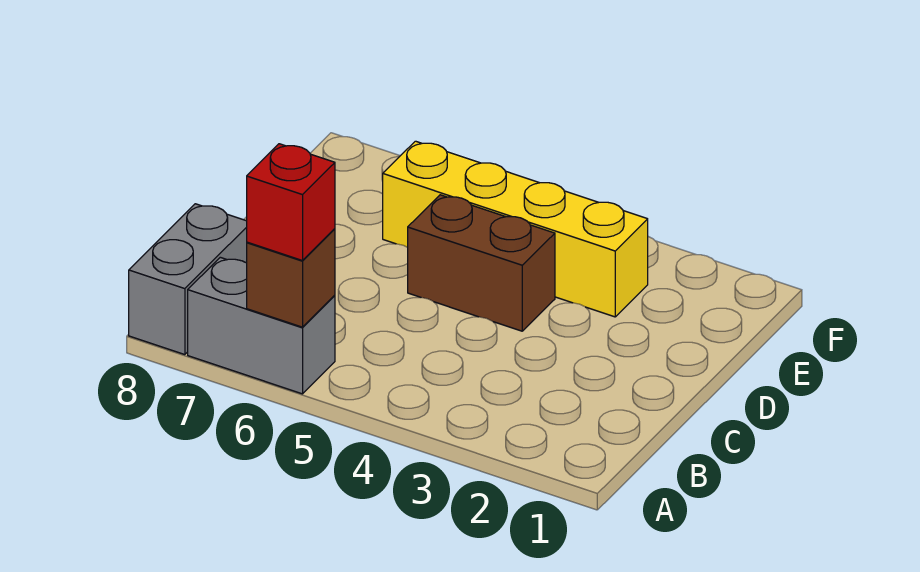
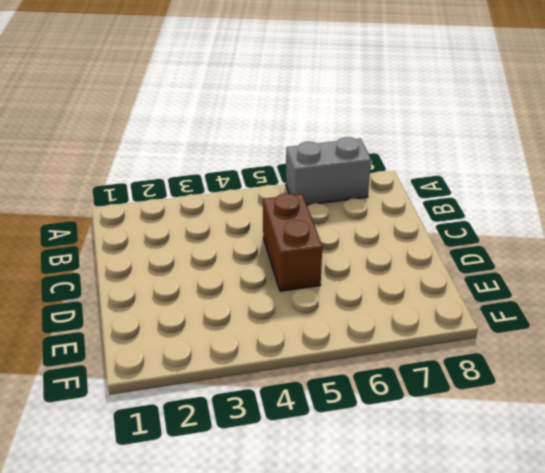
brown 1x2 brick [263,194,322,291] -> brown 1x2 brick turned to [408,195,555,331]
none -> grey 1x2 brick [129,204,247,355]
none -> yellow 1x4 brick [383,141,648,317]

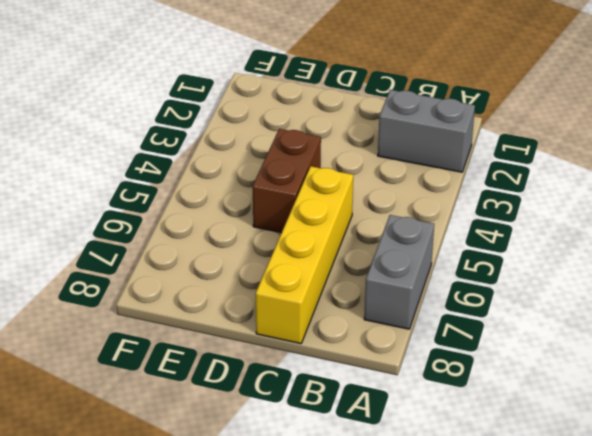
grey 1x2 brick [378,90,475,172] -> grey 1x2 brick moved to [129,204,247,355]
yellow 1x4 brick [256,166,353,344] -> yellow 1x4 brick moved to [383,141,648,317]
none -> brown 1x1 brick [247,229,335,327]
none -> red 1x1 brick [247,144,335,261]

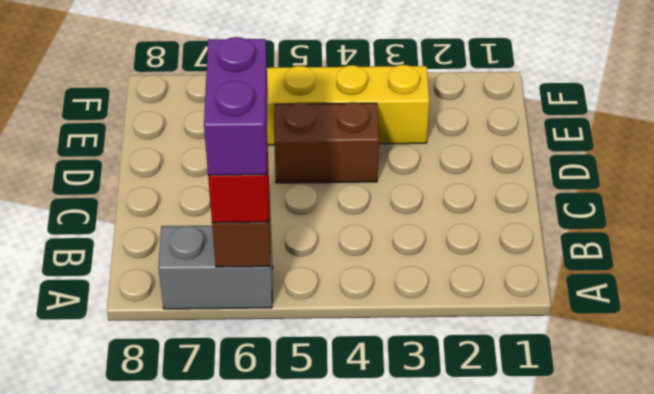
purple 1x2 brick [204,37,268,175] -> none
none -> grey 1x2 brick [129,204,247,355]

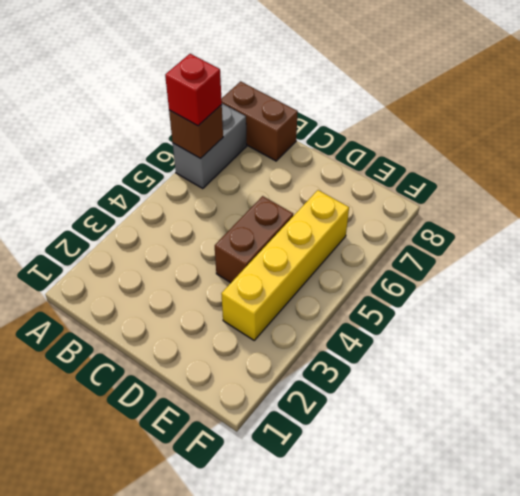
brown 1x2 brick [221,81,298,161] -> grey 1x2 brick [129,204,247,355]

